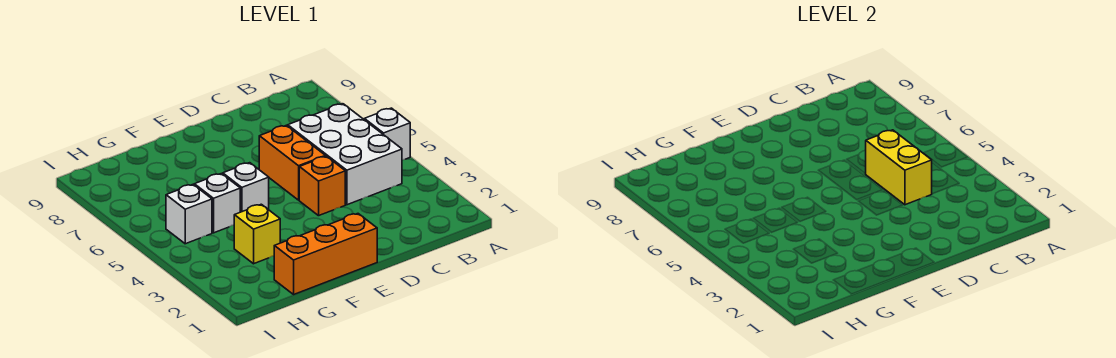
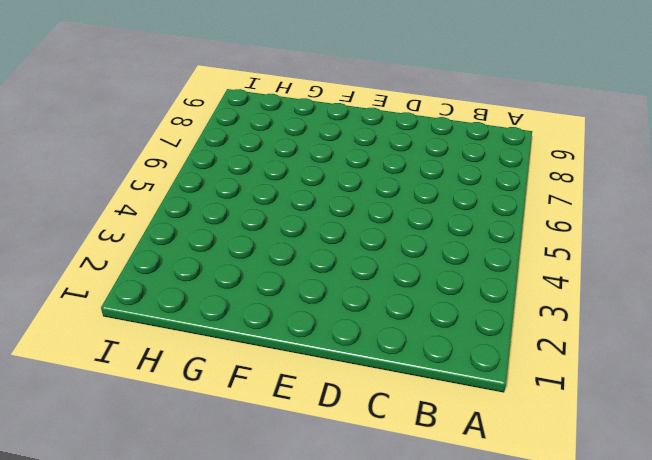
none -> white 1x1 brick [364,108,410,160]
none -> white 2x3 brick [288,104,402,205]

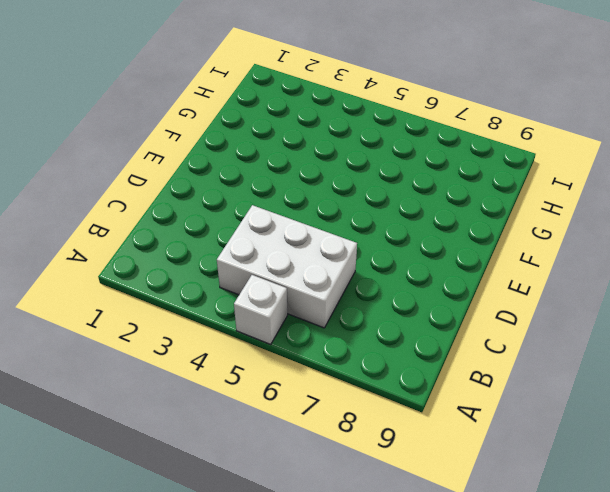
none -> orange 1x1 brick [299,156,345,216]
none -> orange 1x2 brick [259,125,325,200]

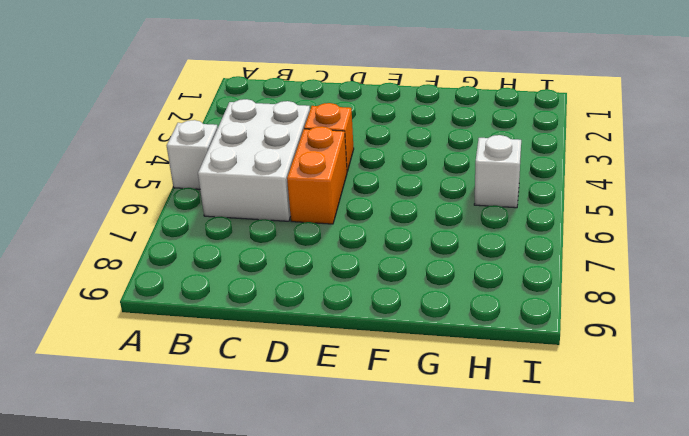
none -> orange 1x3 brick [274,214,377,294]
none -> white 1x1 brick [223,163,269,212]

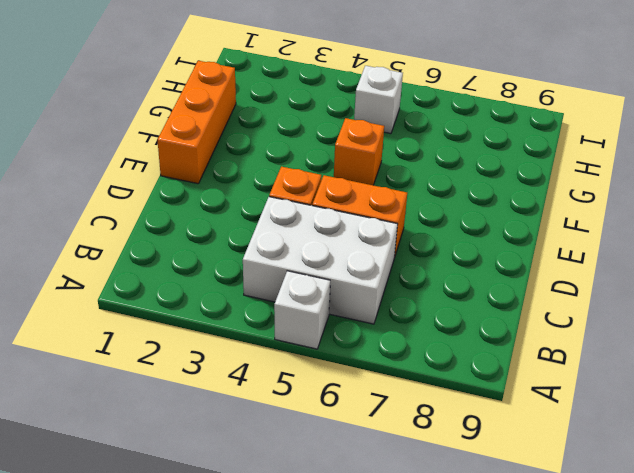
orange 1x1 brick [334,118,384,185] -> white 1x1 brick [223,163,269,212]
none -> yellow 1x1 brick [234,204,280,264]
none -> white 1x1 brick [194,174,240,233]

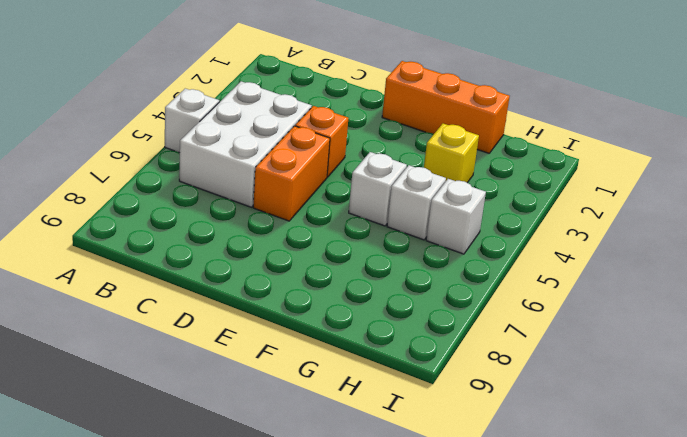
none -> yellow 1x2 brick [866,130,932,205]

